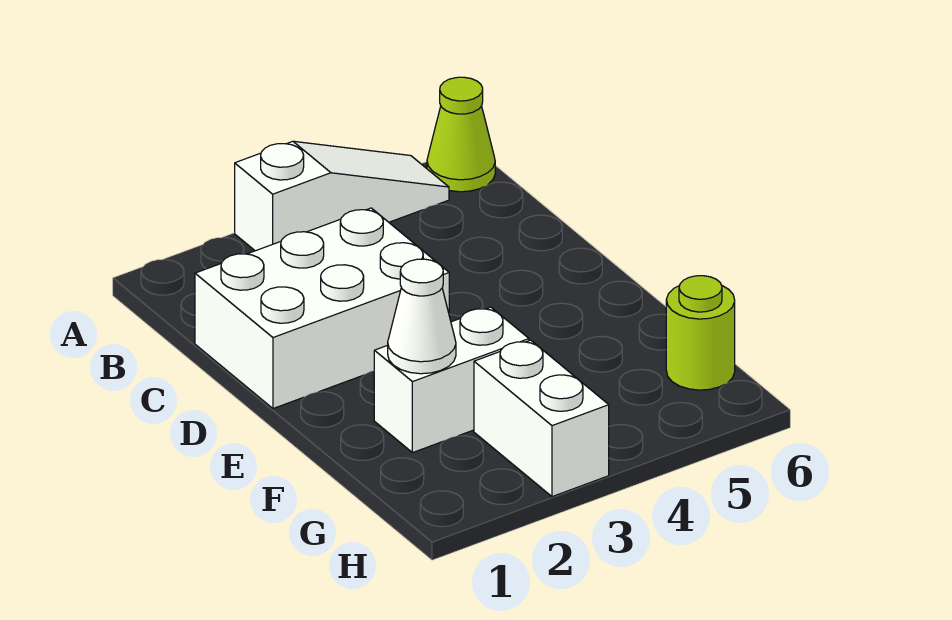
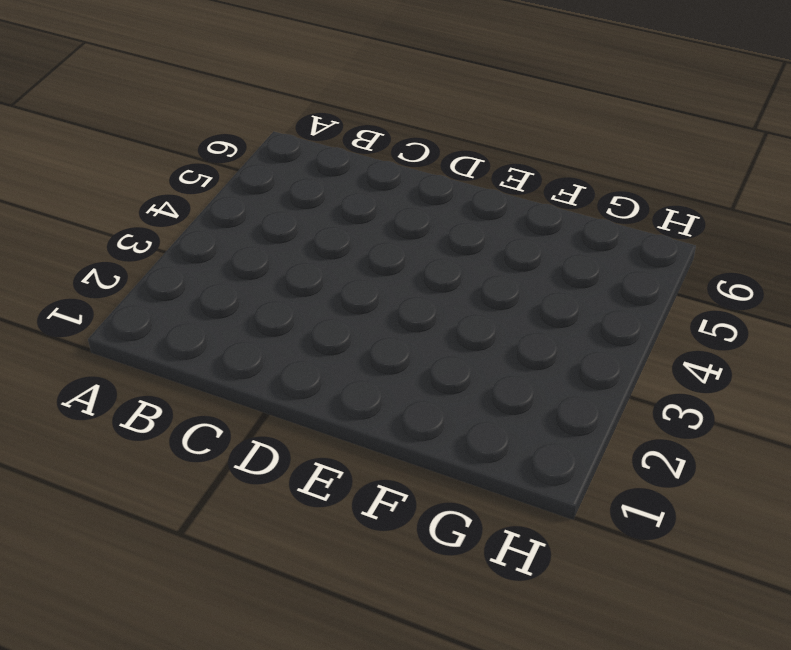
none -> white 1x3 slope [235,141,449,251]
none -> lime 1x1 cone [427,77,495,192]

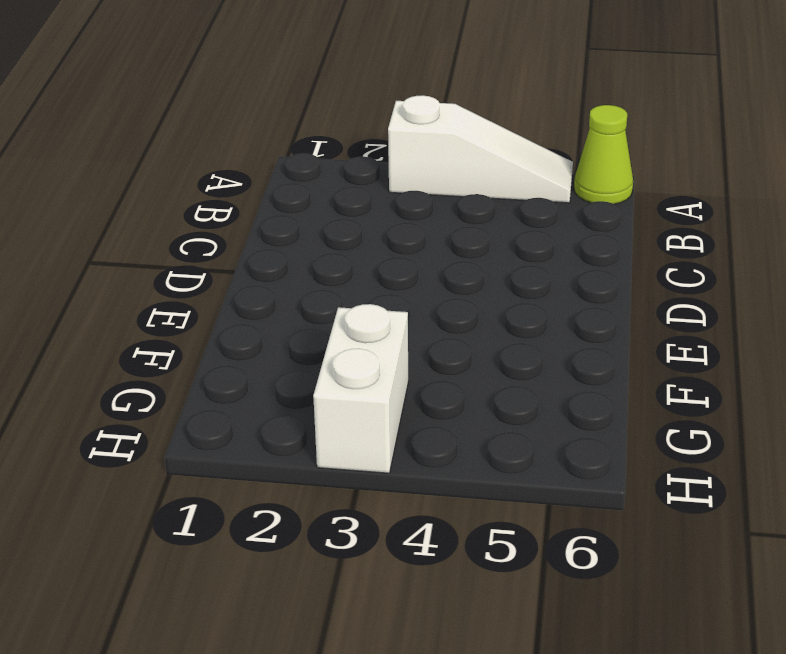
none -> white 2x3 brick [195,208,449,409]
none -> white 1x2 brick [374,307,529,453]

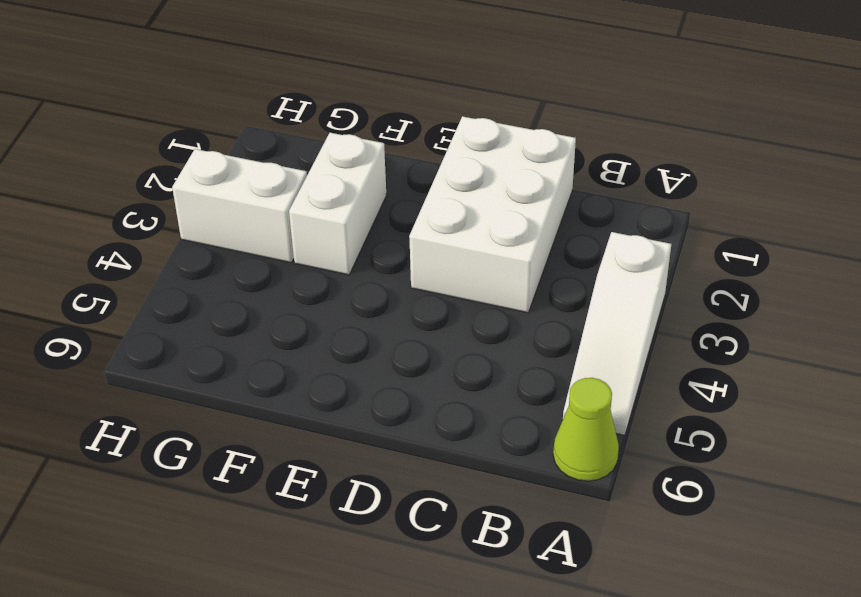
none -> lime 1x1 round brick [666,276,735,390]
none -> white 1x1 cone [388,259,456,374]

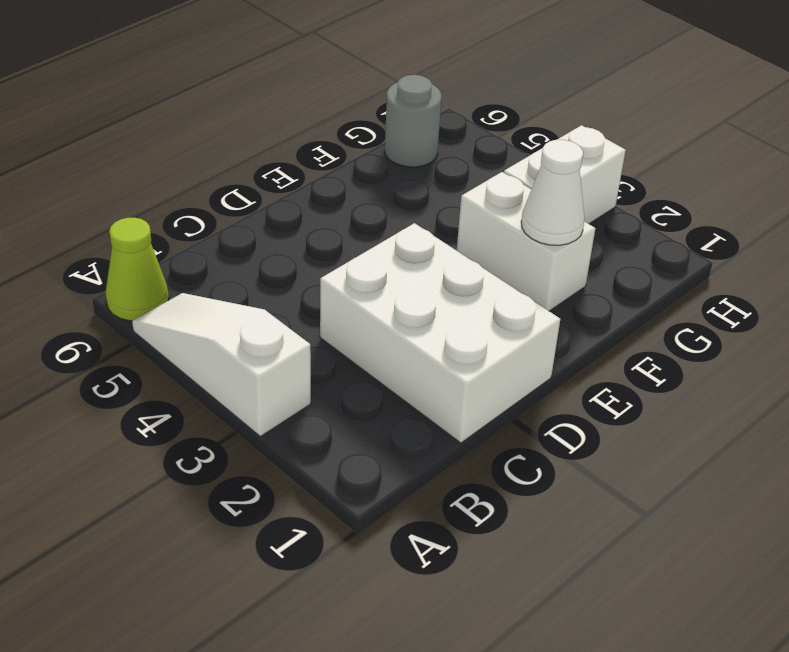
grey 1x1 round brick [385,75,442,167] -> lime 1x1 round brick [666,276,735,390]

